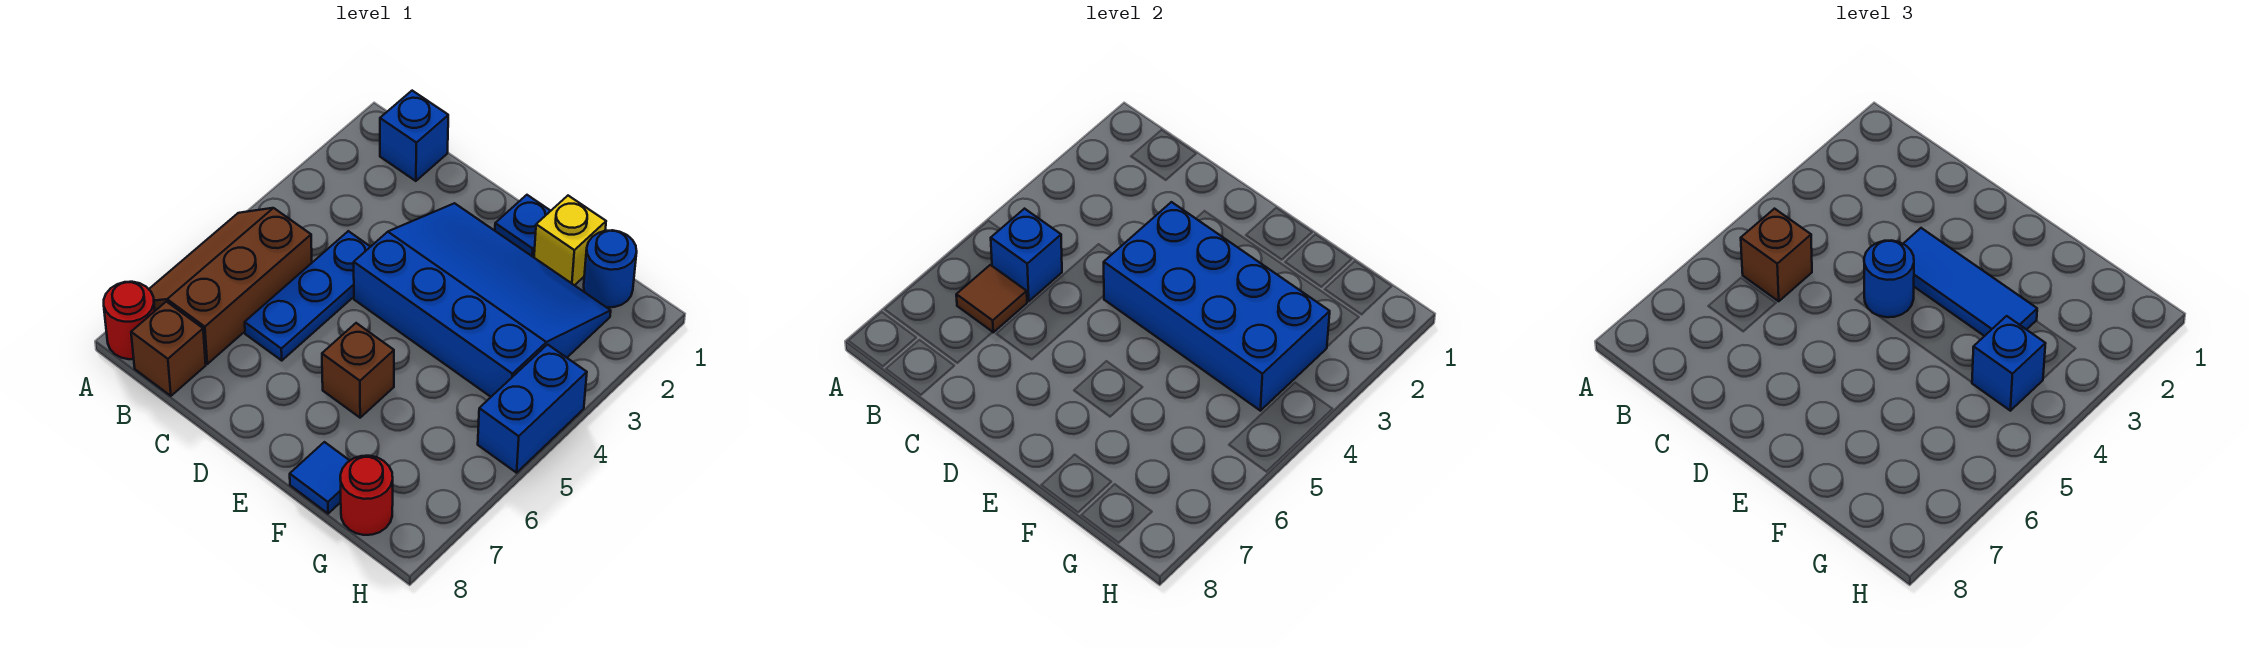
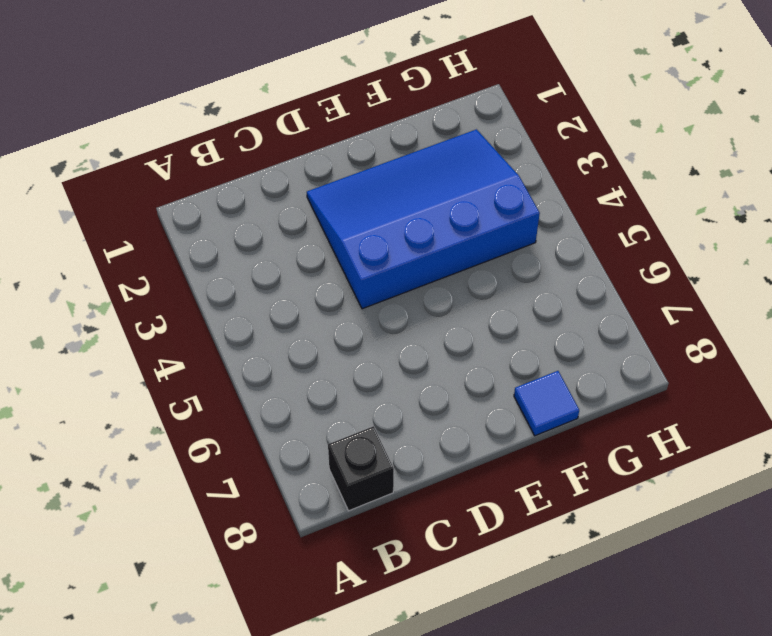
black 1x1 brick [328,426,394,511] -> brown 1x1 brick [131,302,206,396]
none -> brown 2x3 slope [149,208,312,364]
none -> red 1x1 round brick [104,282,155,359]
none -> blue 1x1 brick [380,91,448,181]

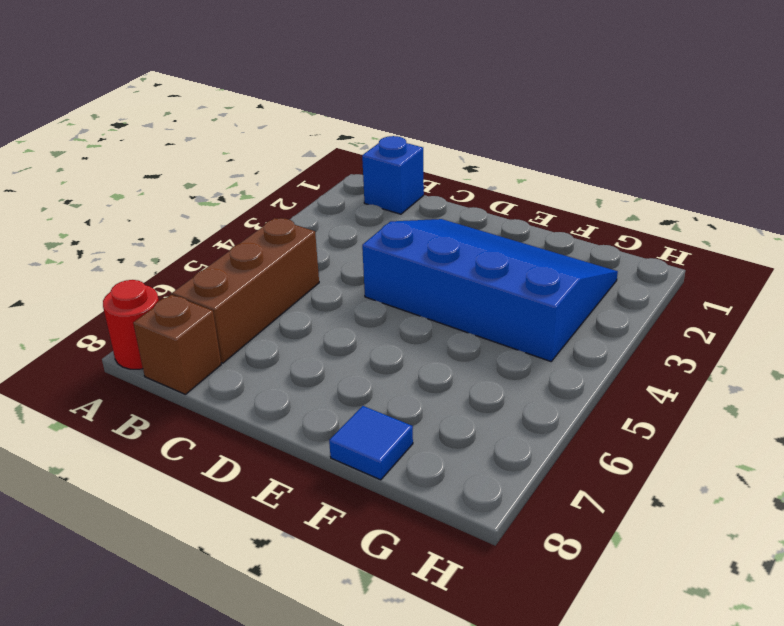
none -> blue 1x3 plate [245,231,370,360]
none -> blue 1x1 plate [495,195,550,257]
none -> brown 1x1 brick [322,323,394,418]

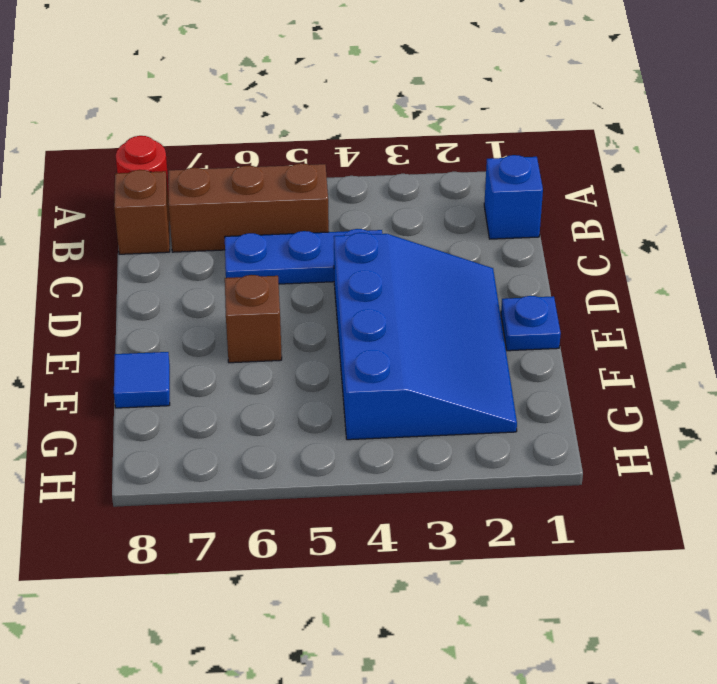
none -> yellow 1x1 brick [534,196,606,285]
none -> blue 1x1 round brick [584,230,637,307]
none -> red 1x1 round brick [340,456,393,535]

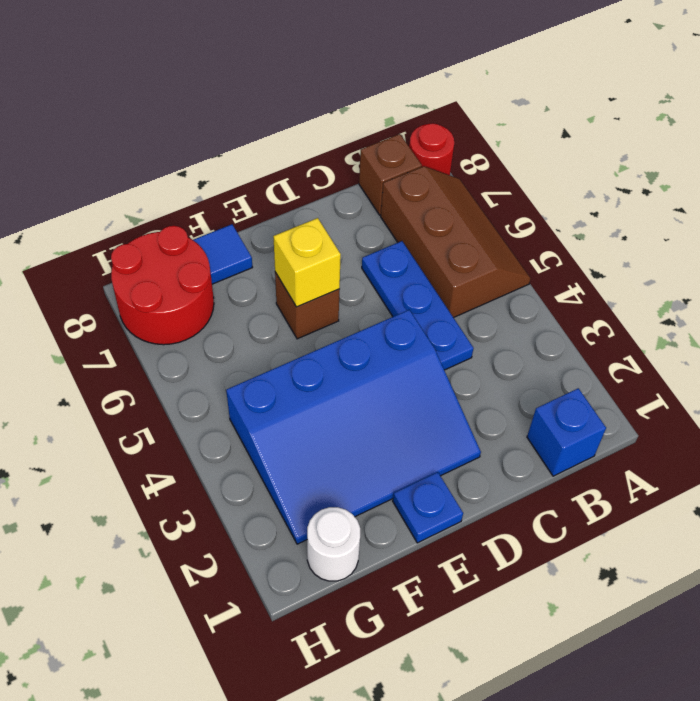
yellow 1x1 brick [273,218,341,307] -> yellow 1x1 brick moved to [534,196,606,285]
white 1x1 round brick [307,507,360,581] -> blue 1x1 round brick [584,230,637,307]
red 2x2 round brick [111,226,214,345] -> red 1x1 round brick [340,456,393,535]
none -> blue 1x2 brick [478,345,587,473]
none -> blue 1x1 brick [991,209,1062,301]
none -> brown 1x1 tile [956,265,1027,332]

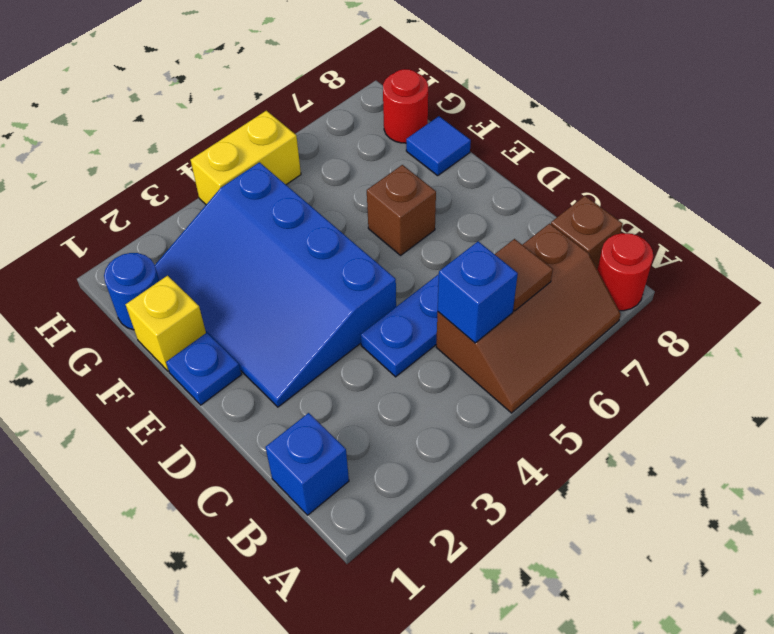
yellow 1x2 brick [191,111,301,204] -> blue 1x2 brick [478,345,587,473]
none -> blue 2x4 brick [1104,202,1330,411]
none -> brown 1x1 brick [1741,209,1812,301]
none -> blue 1x3 tile [1903,228,2037,336]

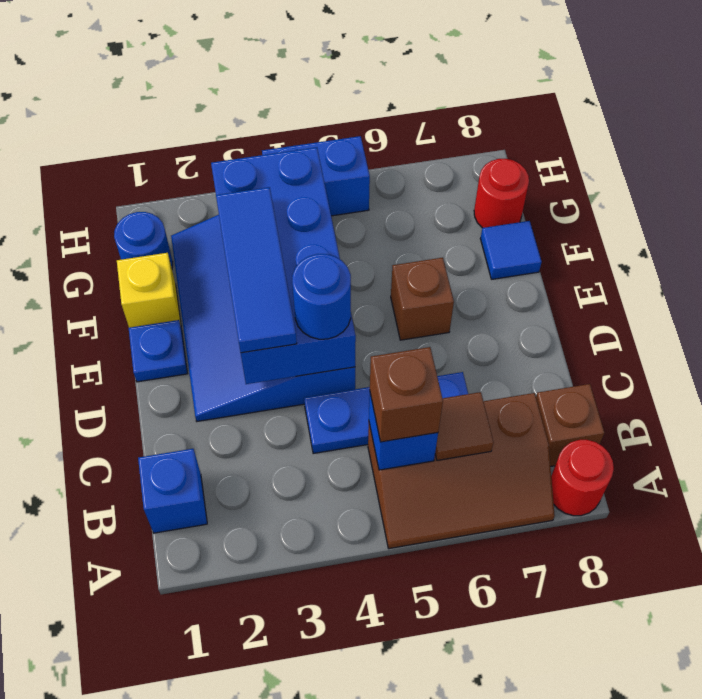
none -> blue 1x1 brick [1972,316,2046,411]

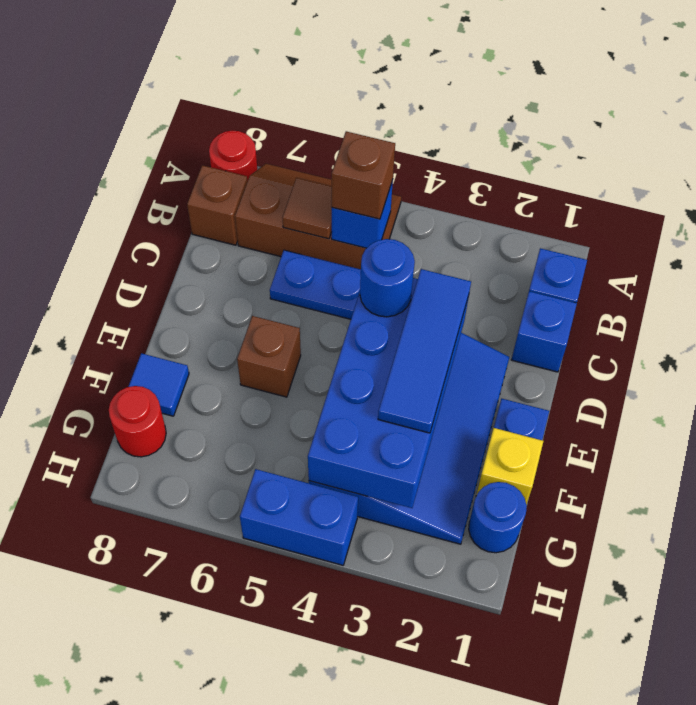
blue 1x1 brick [511,291,577,372] -> blue 1x1 brick moved to [1972,316,2046,411]

